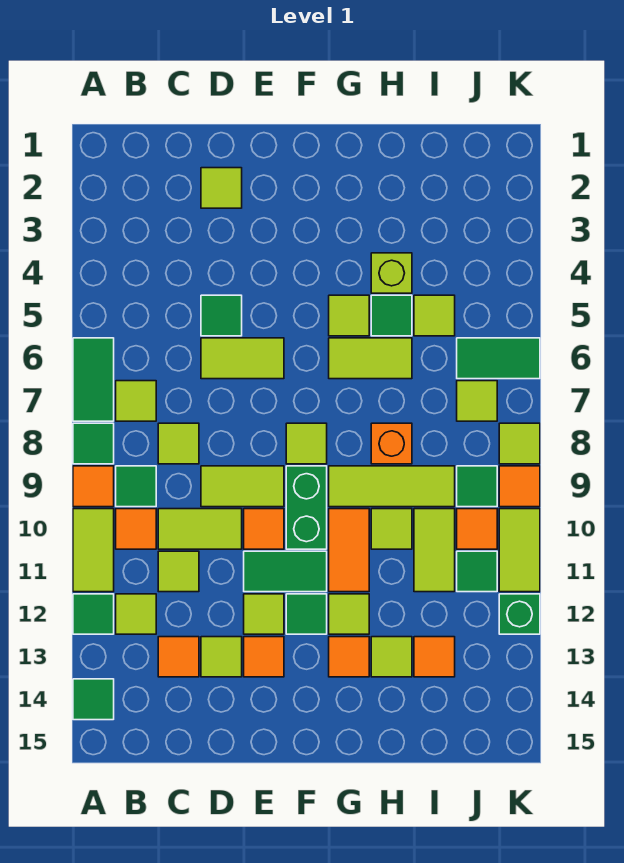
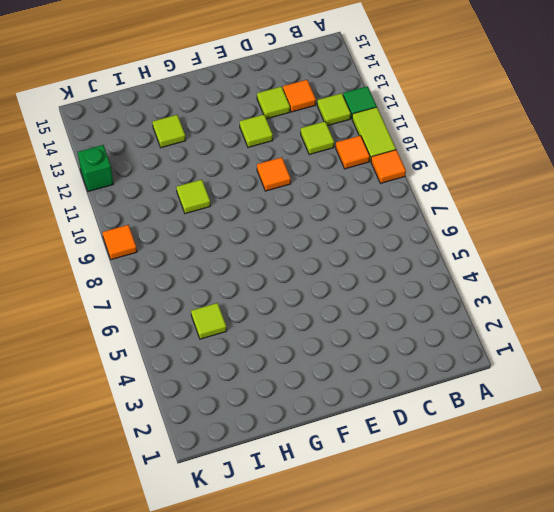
none -> green 1x2 tile [73,338,114,421]
none -> green 1x1 tile [73,423,114,464]
none -> green 1x1 tile [73,679,114,720]
none -> lime 1x1 tile [116,381,156,421]

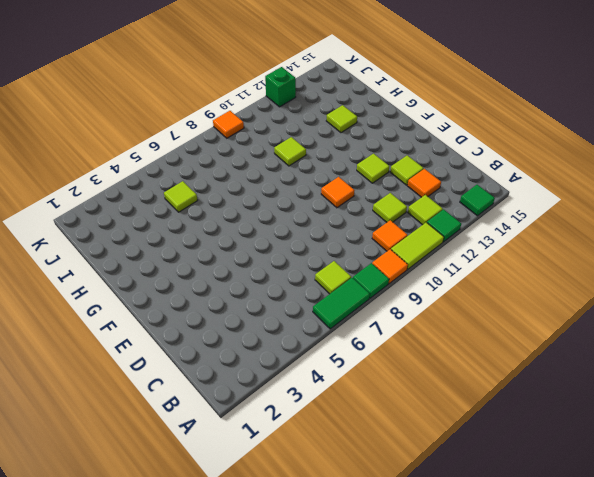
none -> green 1x1 tile [116,466,156,507]
none -> lime 1x1 tile [158,423,199,464]
none -> lime 1x2 tile [158,509,242,549]
none -> lime 1x1 tile [201,168,242,208]

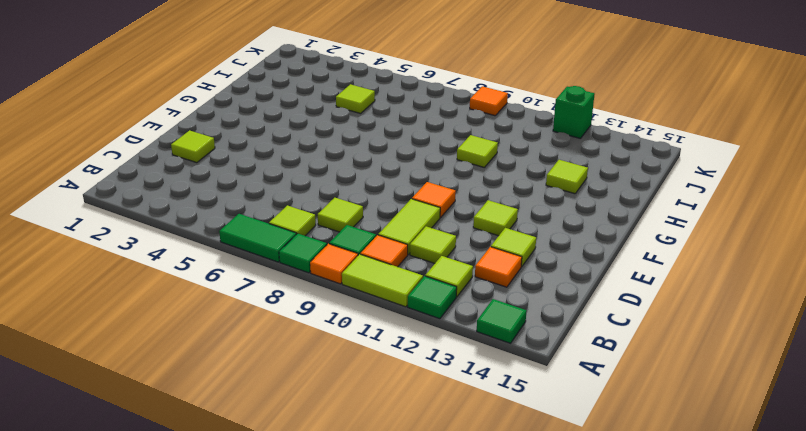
none -> green 1x1 tile [201,295,242,336]
none -> lime 1x2 tile [201,338,284,379]
none -> lime 1x2 tile [201,466,284,507]
none -> green 1x2 tile [244,551,327,592]

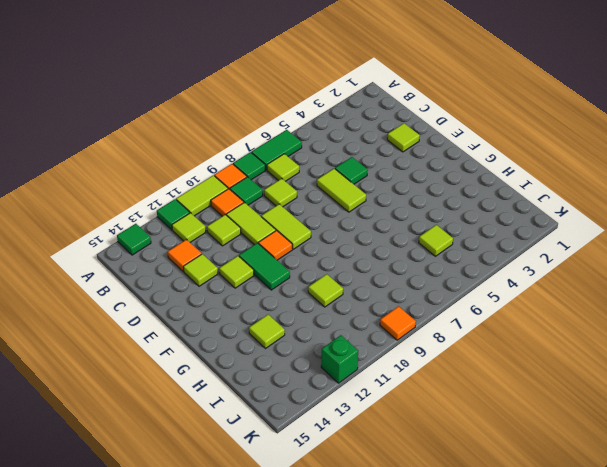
none -> orange 1x1 tile [244,637,284,677]
none -> lime 1x1 tile [286,423,327,464]
none -> green 1x2 brick [286,466,327,549]
none -> green 1x1 tile [286,594,327,634]

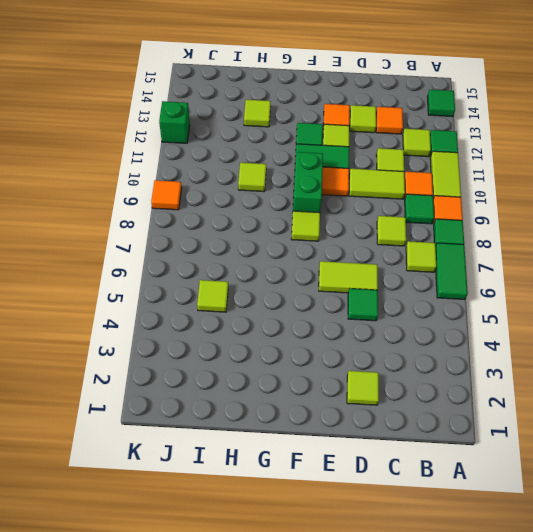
none -> lime 1x2 tile [201,466,284,507]
none -> lime 1x1 tile [329,295,369,336]
none -> lime 1x2 tile [329,338,412,379]
none -> lime 1x3 tile [329,466,455,507]

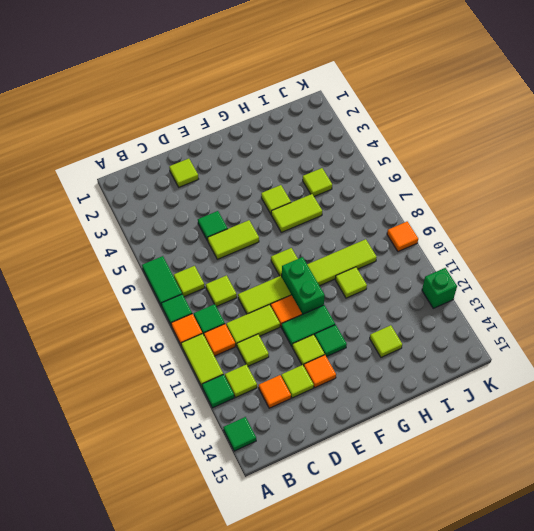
none -> orange 1x2 tile [329,509,369,592]
none -> lime 1x1 tile [329,594,369,634]
none -> orange 1x1 tile [329,637,369,677]
none -> lime 1x1 brick [371,253,412,293]

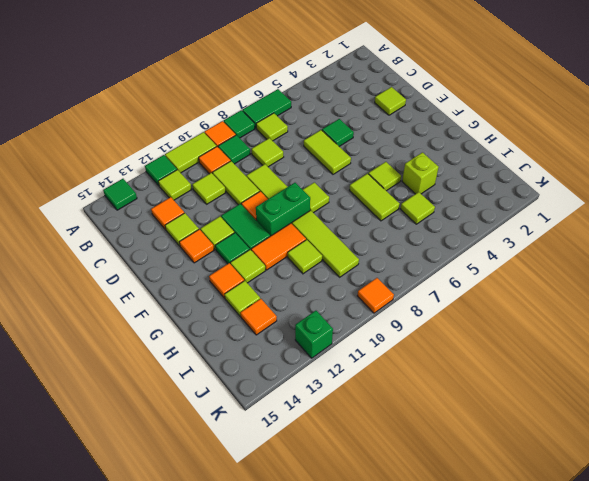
none -> green 1x1 tile [371,295,412,336]
none -> orange 1x1 brick [371,423,412,464]
none -> lime 1x2 tile [414,509,455,592]
none -> green 1x2 tile [457,338,540,379]

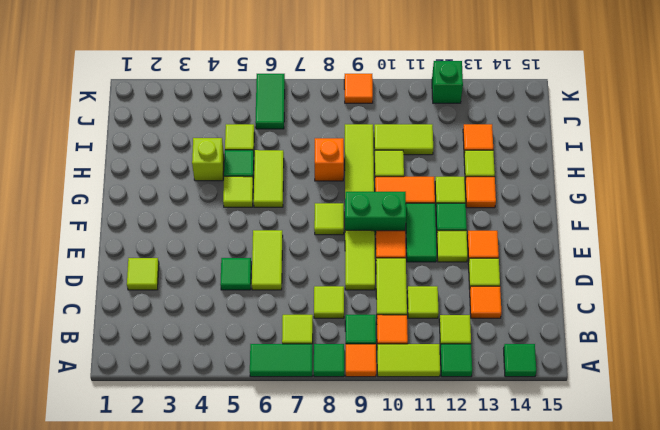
none -> lime 1x1 tile [457,381,497,421]
none -> green 1x1 tile [457,466,497,507]
none -> orange 1x1 tile [457,509,497,549]
none -> green 1x1 tile [457,551,497,592]

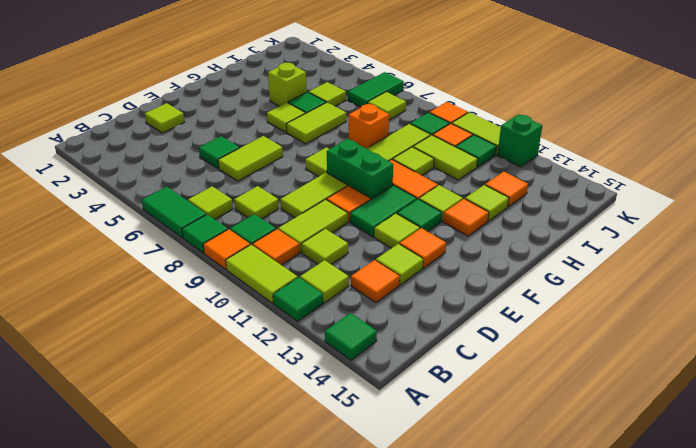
none -> lime 1x1 tile [499,423,540,464]

